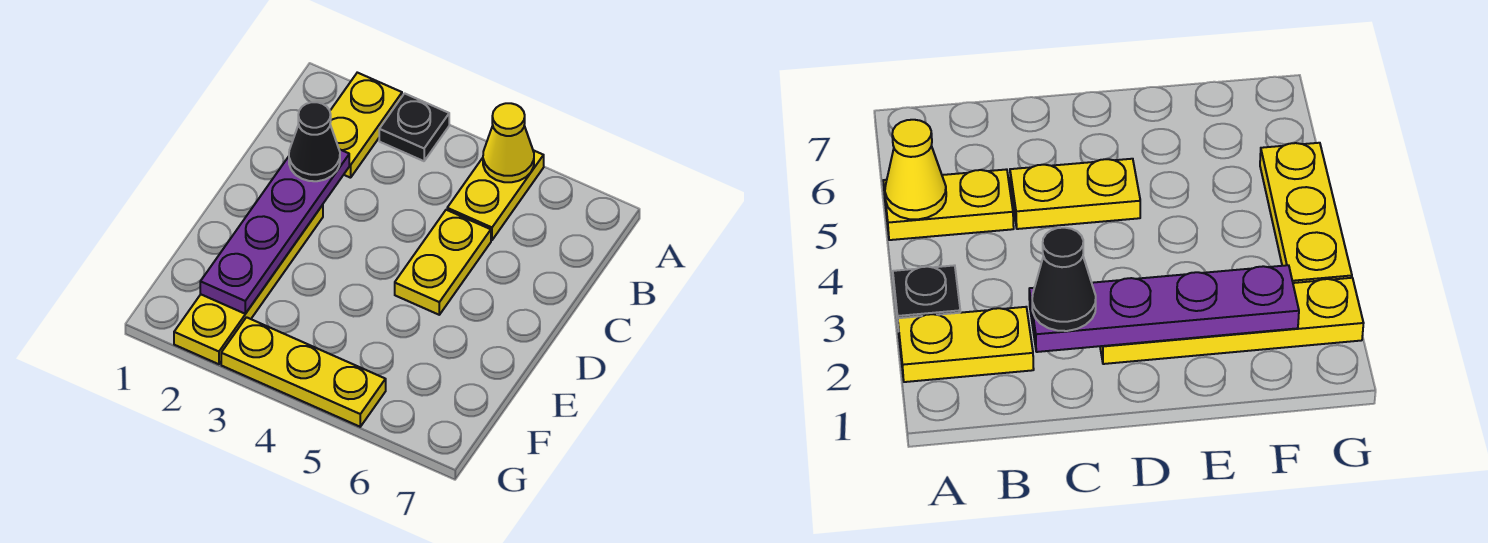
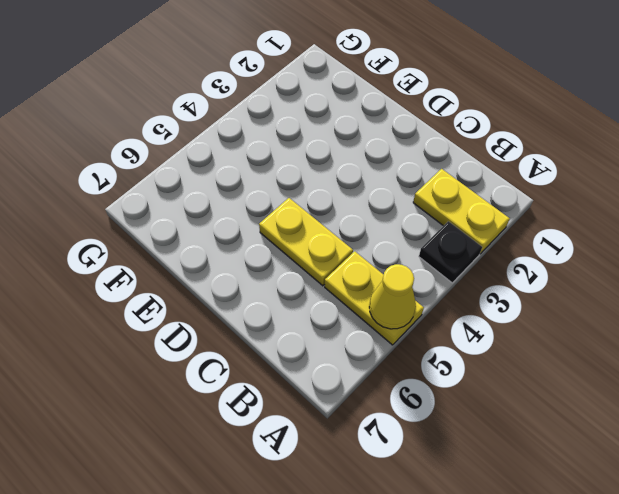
none -> yellow 1x4 plate [174,205,323,364]
none -> yellow 1x3 plate [221,317,386,427]

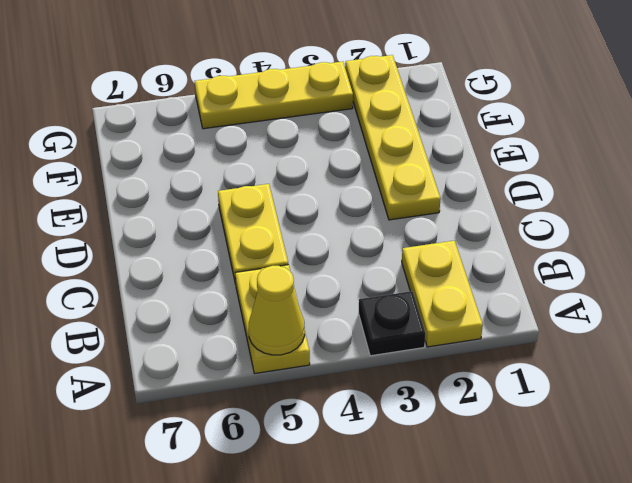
none -> purple 1x4 plate [200,149,349,314]
none -> black 1x1 cone [289,102,340,181]

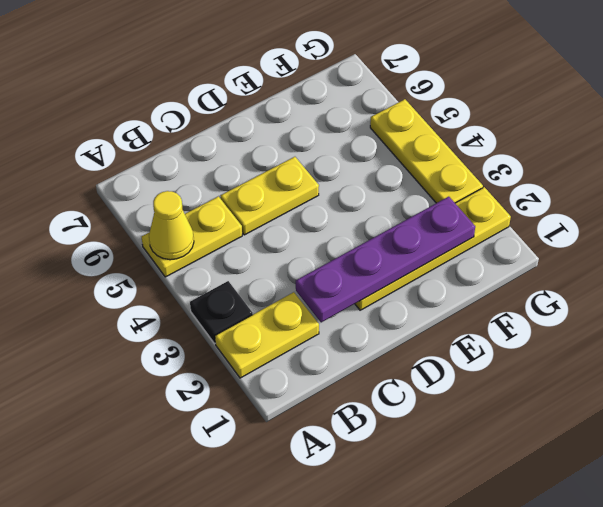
none -> black 1x1 cone [289,102,340,181]

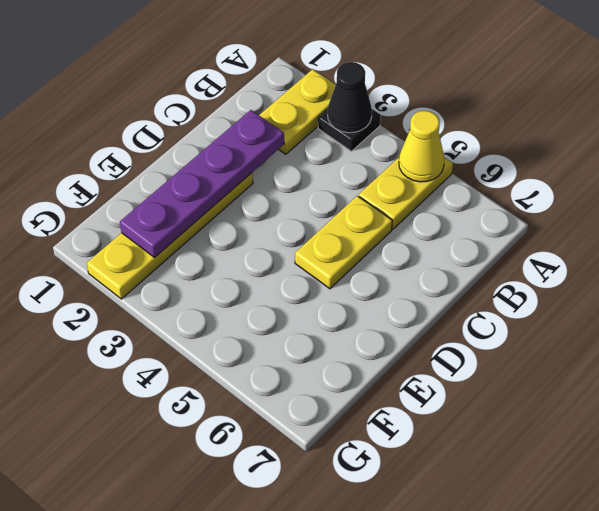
black 1x1 cone [328,62,372,133] -> black 1x1 cone moved to [289,102,340,181]
none -> yellow 1x3 plate [221,317,386,427]

